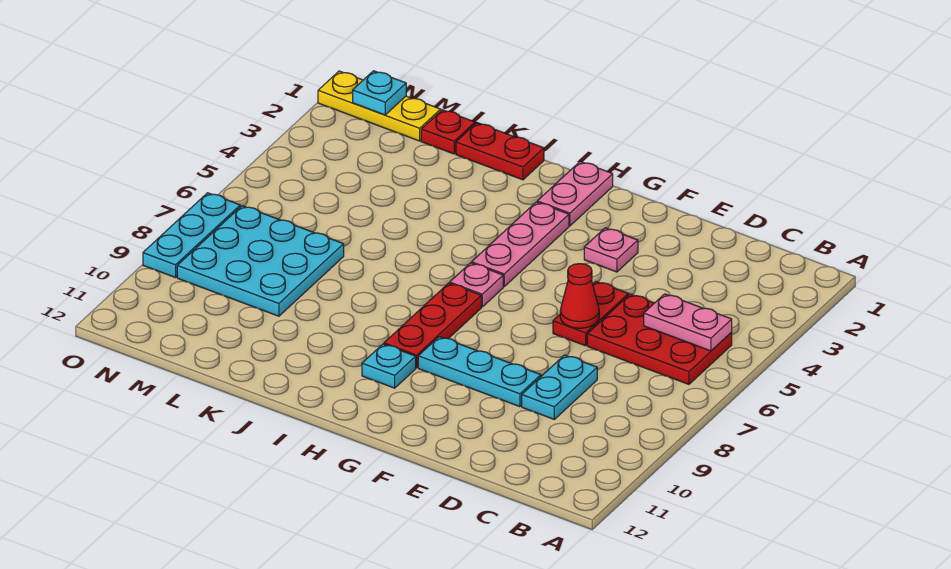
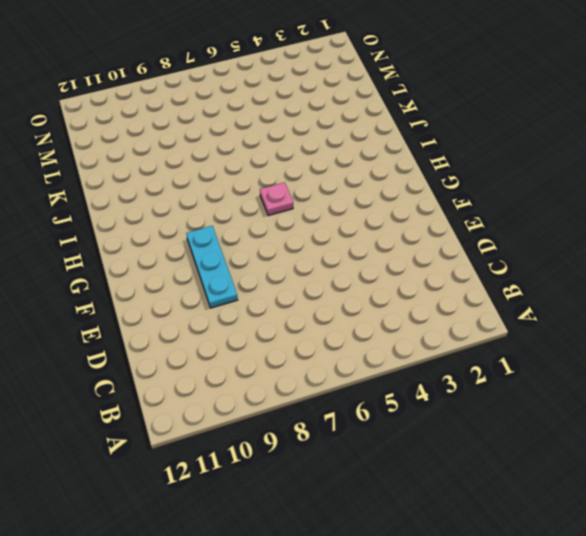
none -> red 2x3 plate [587,294,732,384]
none -> cyan 1x2 plate [522,355,597,419]
none -> red 1x2 plate [553,281,629,346]

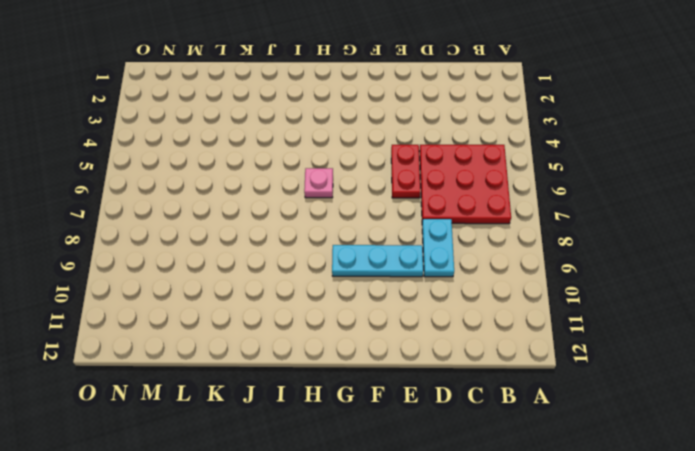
red 3x3 plate [419,145,511,224] -> red 2x3 plate [587,294,732,384]
none -> pink 1x1 plate [584,228,638,272]
none -> pink 1x2 plate [537,162,613,226]
none -> pink 1x3 plate [472,202,569,287]

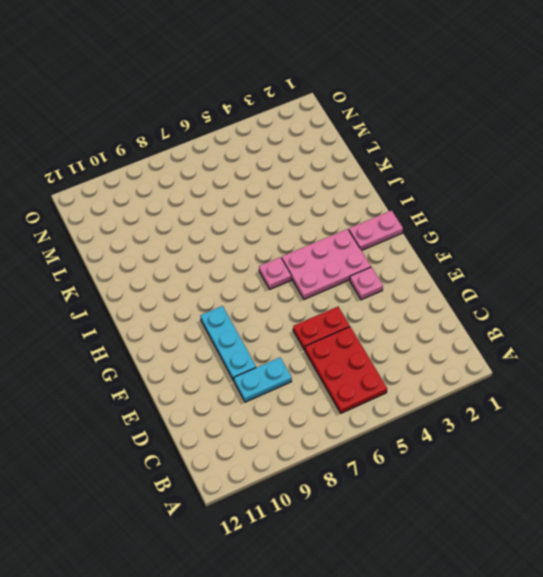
pink 2x3 plate [282,229,371,299] -> pink 1x3 plate [472,202,569,287]
none -> red 1x3 plate [384,283,481,368]
none -> cyan 1x1 plate [362,344,416,388]
none -> red 1x2 plate [456,123,544,180]

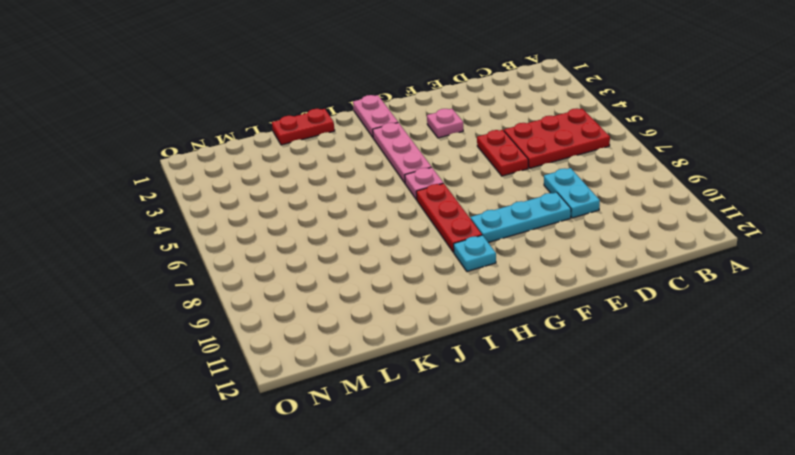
none -> red 1x1 plate [421,110,475,154]
none -> cyan 3x3 plate [177,206,344,316]
none -> yellow 1x3 plate [318,71,441,141]

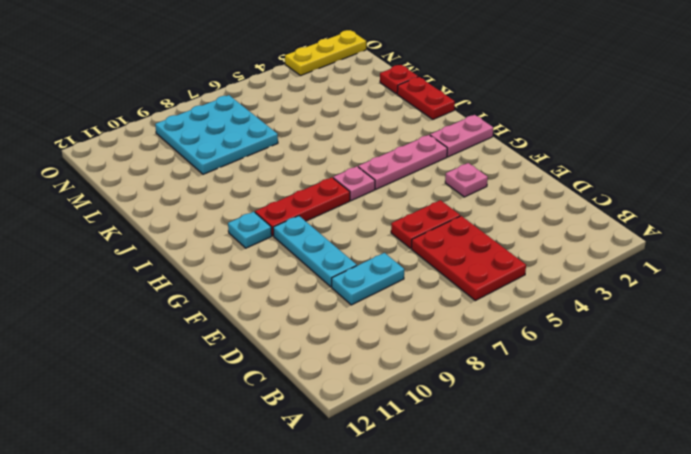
yellow 1x3 plate [285,30,366,76] -> yellow 1x3 plate turned to [318,71,441,141]
none -> cyan 1x3 plate [143,193,240,278]
none -> pink 1x2 plate [644,294,732,351]
none -> red 1x1 cone [560,264,599,328]

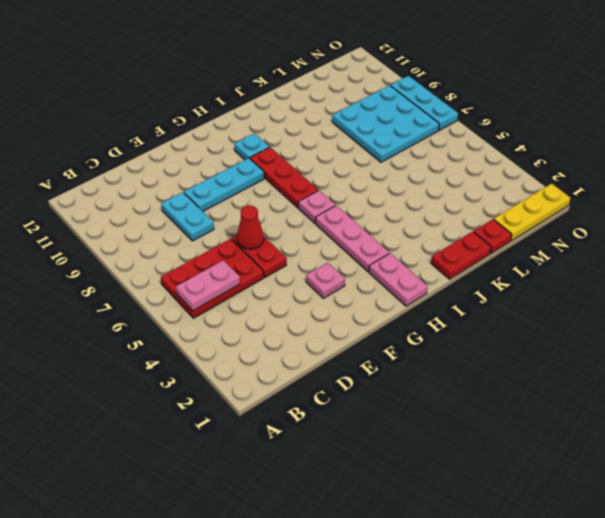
none -> cyan 1x1 plate [353,71,406,115]

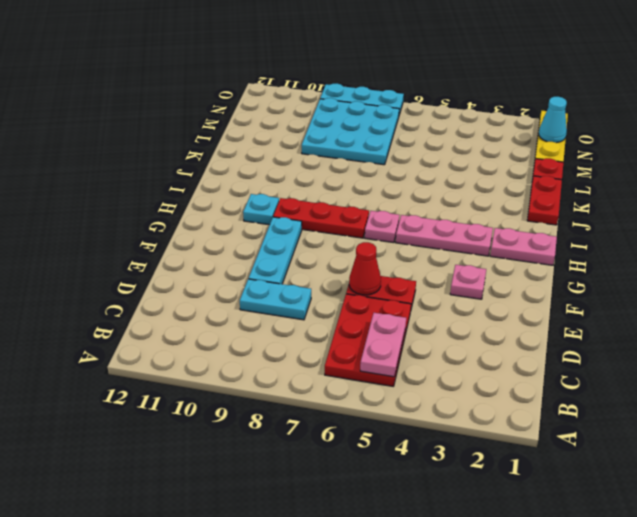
cyan 1x1 cone [539,97,567,143] -> cyan 1x1 plate [353,71,406,115]

